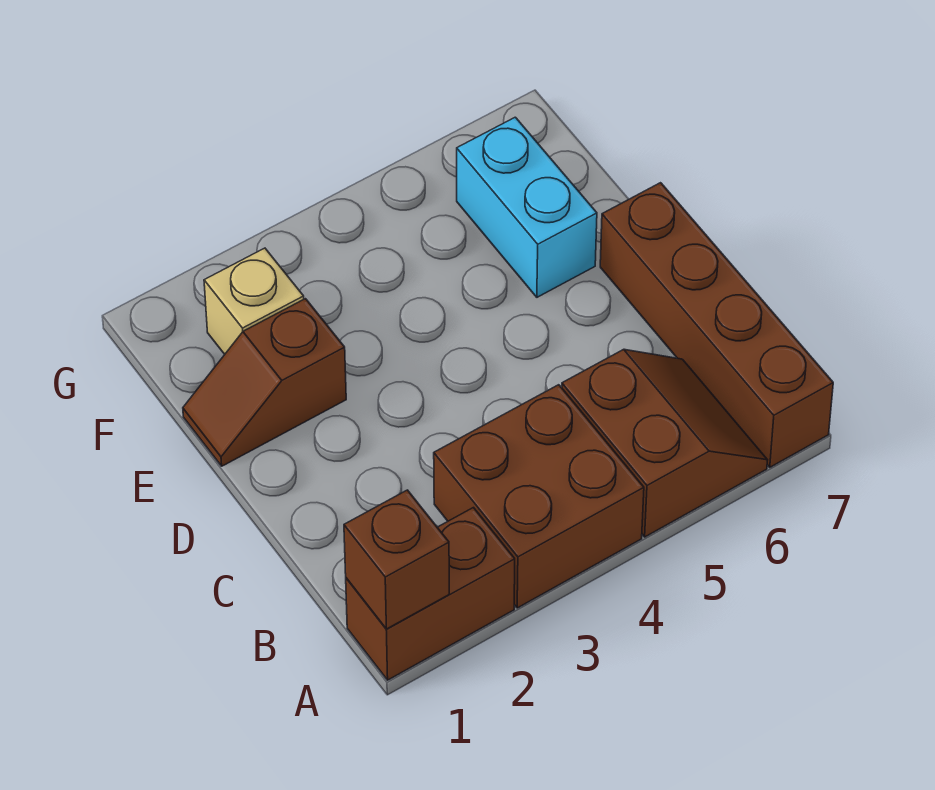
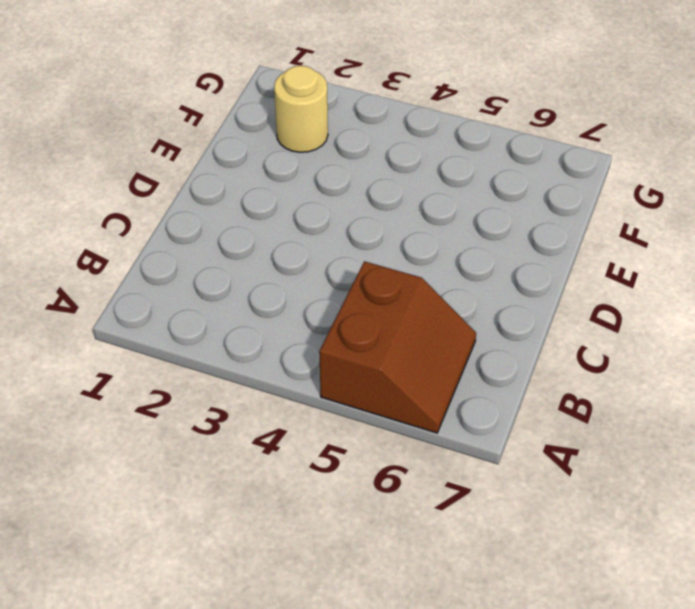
tan 1x1 round brick [274,66,328,152] -> tan 1x1 brick [204,248,304,354]
none -> brown 1x2 brick [346,508,515,680]
none -> brown 2x2 brick [434,385,644,608]

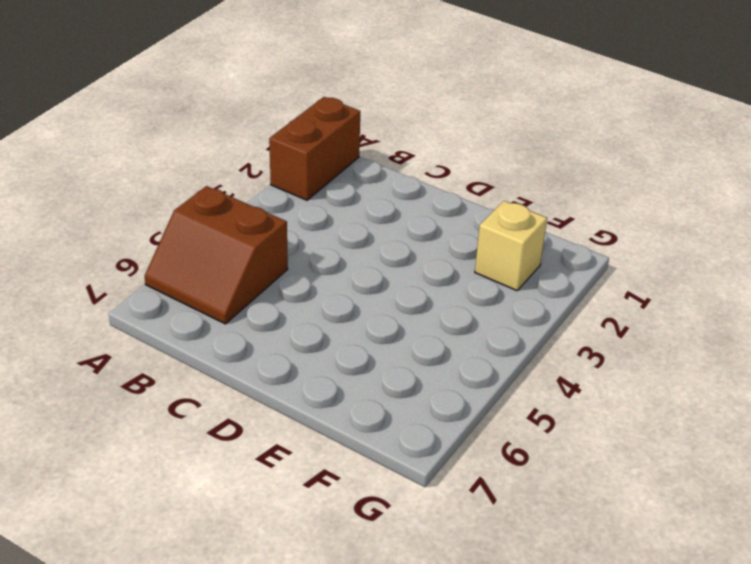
none -> brown 2x2 brick [434,385,644,608]
none -> brown 1x4 brick [600,183,833,467]

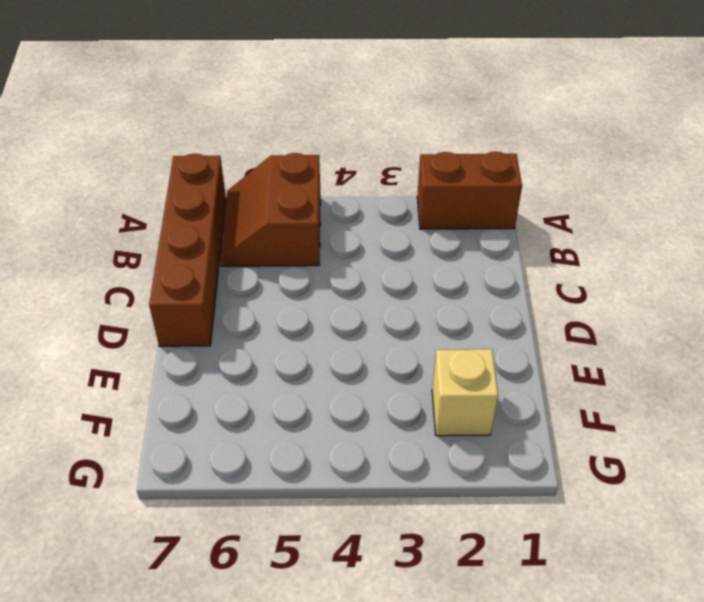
none -> brown 2x2 brick [434,385,644,608]
none -> brown 1x2 slope [183,299,346,466]

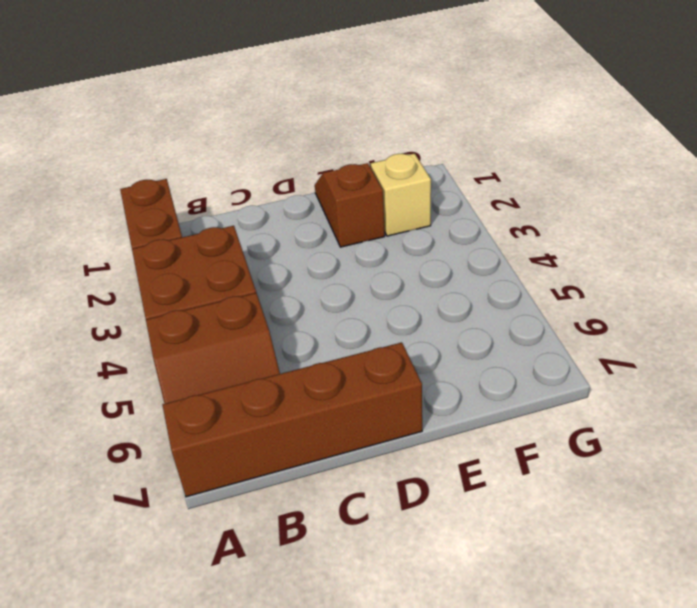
none -> cyan 1x2 brick [457,117,597,297]
none -> brown 1x1 brick [344,490,449,629]

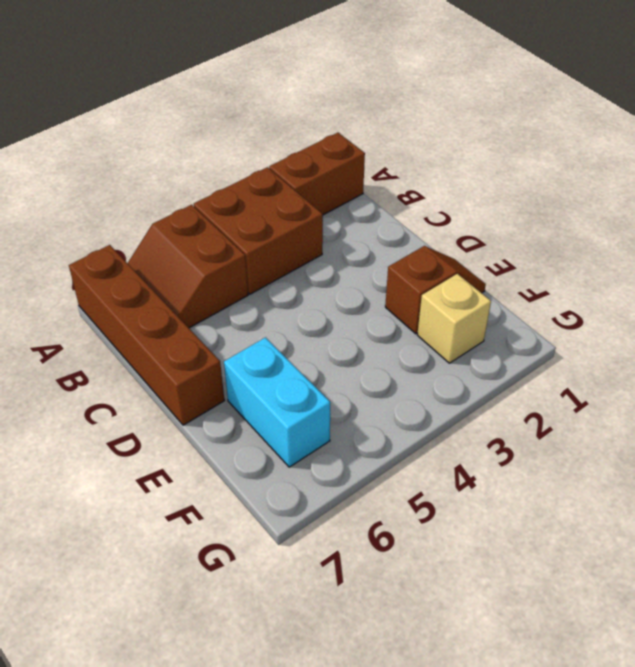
none -> brown 1x1 brick [344,490,449,629]

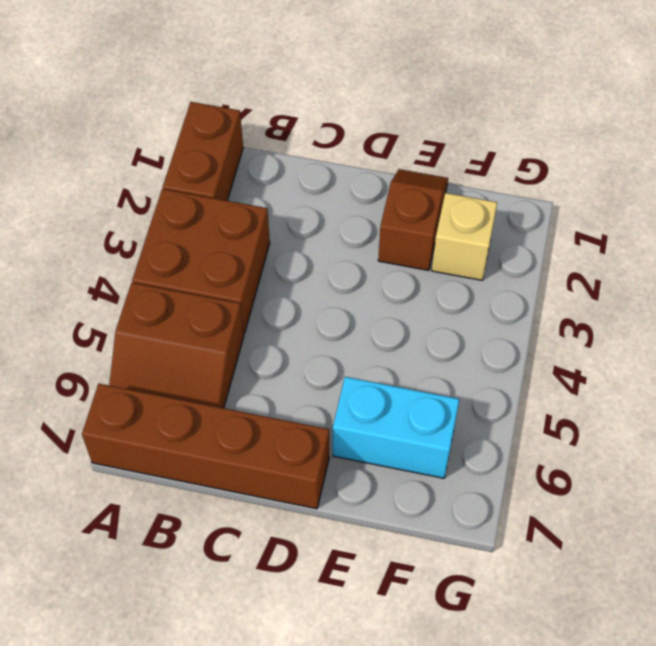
none -> brown 1x1 brick [344,490,449,629]

